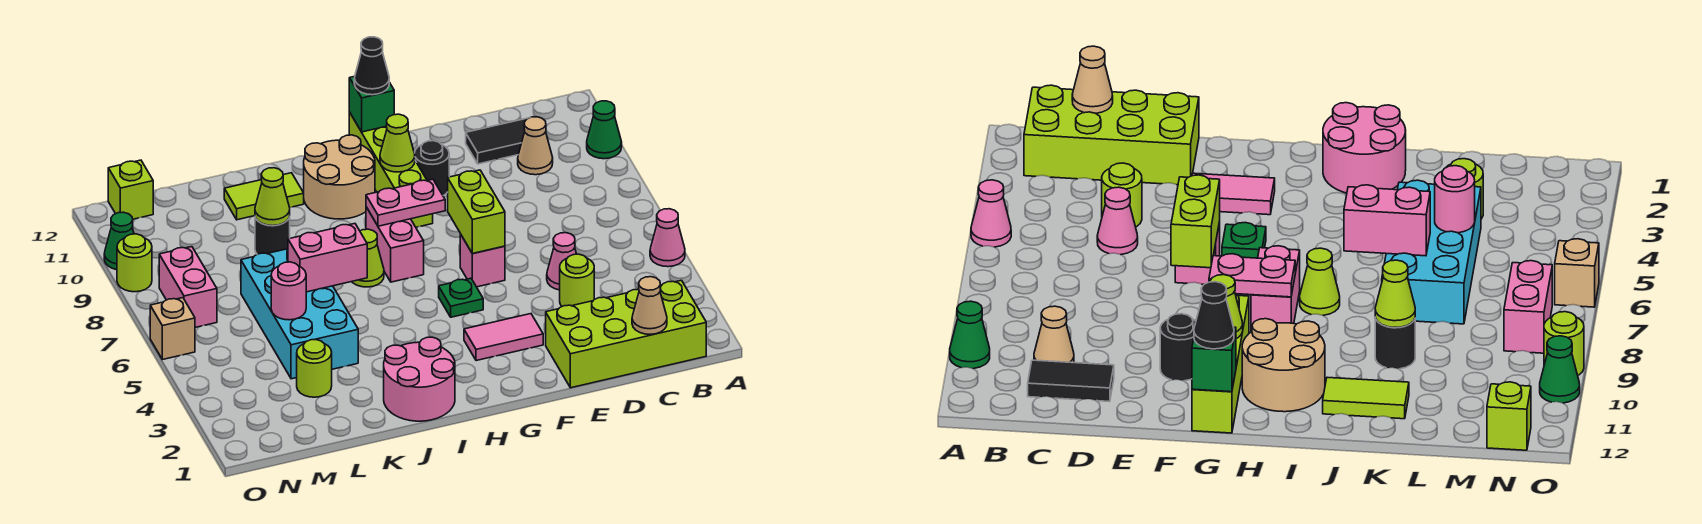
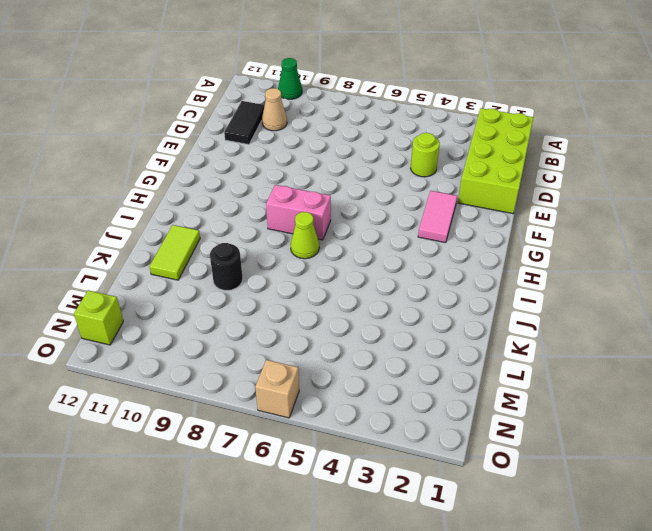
none -> pink 1x1 cone [650,209,685,267]
none -> pink 1x1 cone [547,233,576,290]
none -> pink 1x1 brick [460,234,505,287]
none -> black 1x1 round brick [414,141,449,196]

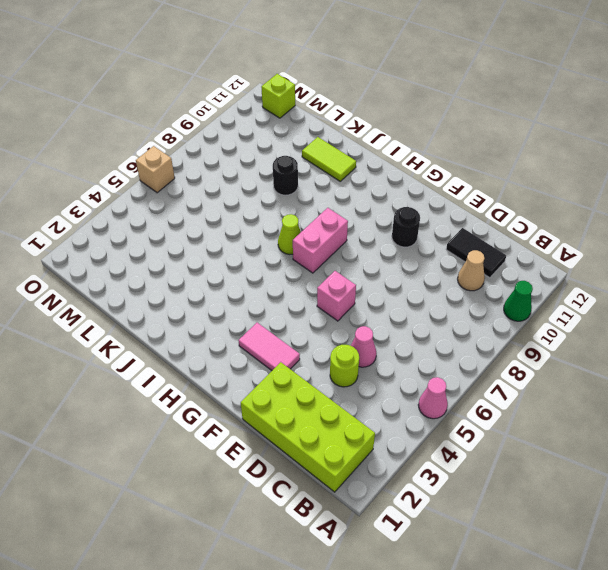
none -> green 1x1 plate [439,278,483,317]
none -> lime 1x4 brick [349,112,433,227]
none -> tan 2x2 round brick [304,135,375,219]
none -> pink 2x2 round brick [384,337,455,421]

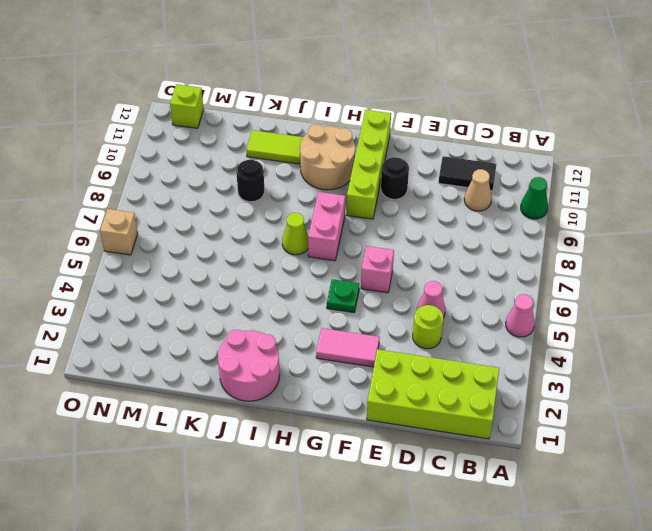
none -> cyan 2x4 brick [241,249,358,379]
none -> lime 1x1 round brick [297,340,332,397]
none -> pink 1x2 brick [159,247,217,327]
none -> lime 1x1 round brick [117,234,152,292]

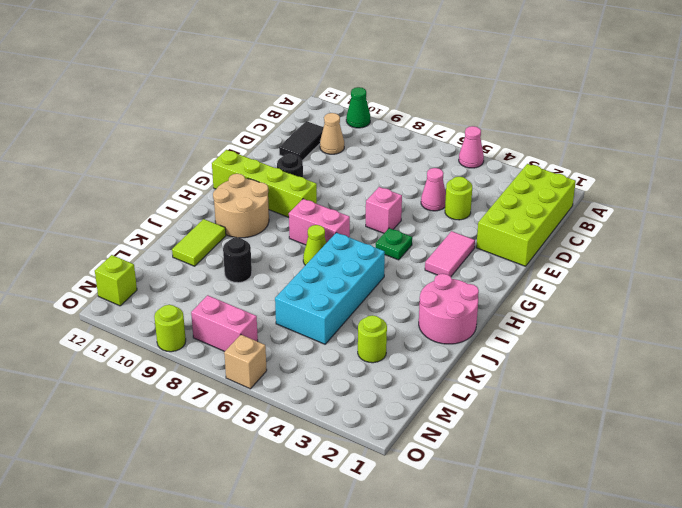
cyan 2x4 brick [275,233,385,344] -> cyan 2x4 brick turned to [241,249,358,379]
none -> green 1x1 cone [104,212,134,270]
none -> tan 1x1 cone [632,277,667,334]
none -> lime 1x2 brick [448,170,505,253]
none -> pink 1x2 plate [366,179,445,226]

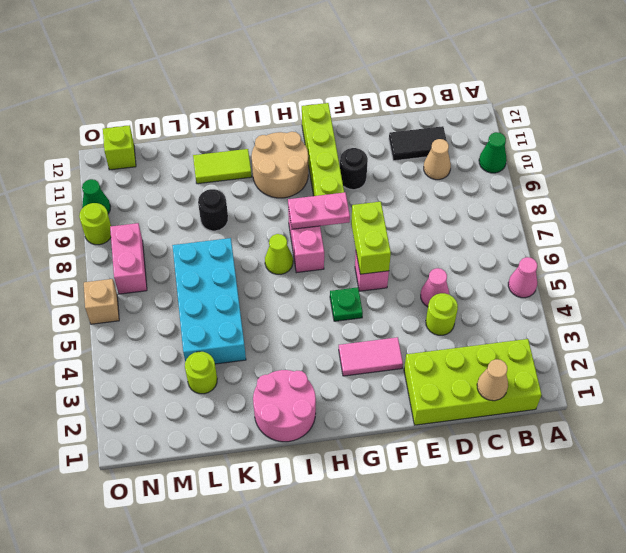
none -> lime 1x1 cone [380,114,415,172]
none -> green 1x1 brick [349,76,394,132]
none -> pink 1x2 brick [288,224,367,292]
none -> lime 1x1 cone [255,168,290,226]

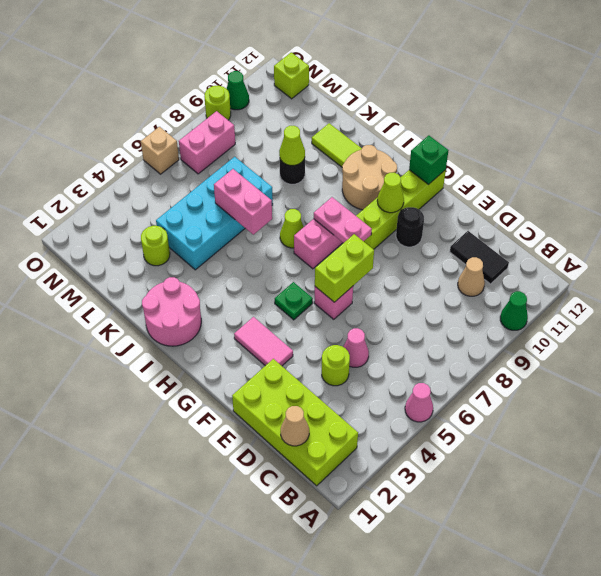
none -> pink 1x1 round brick [271,262,306,320]
none -> black 1x1 cone [354,37,389,95]

